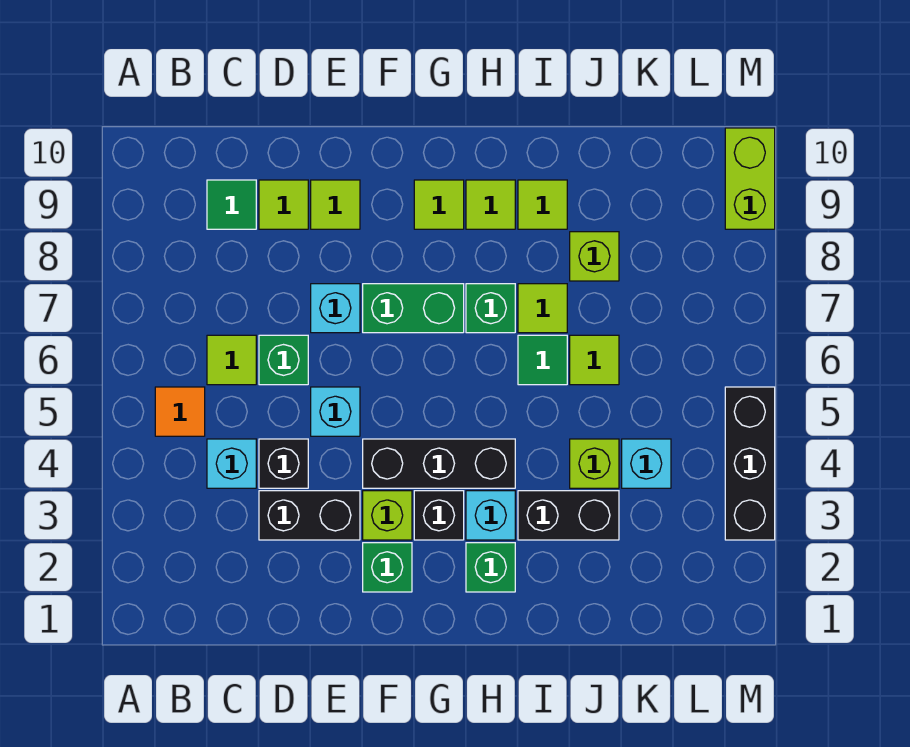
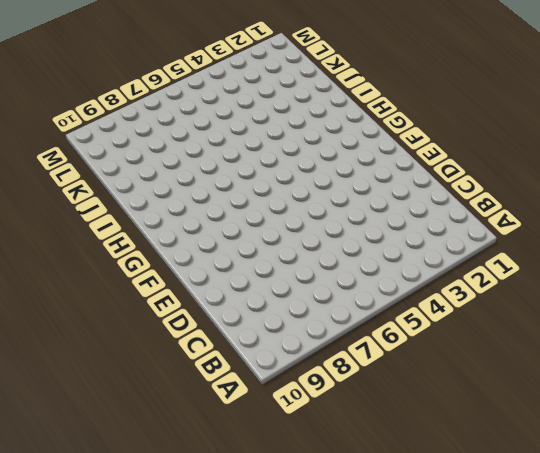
none -> orange 1x1 tile [155,387,205,436]
none -> cyan 1x1 brick [207,439,256,488]
none -> lime 1x1 tile [207,335,256,385]
none -> green 1x1 tile [207,180,256,229]

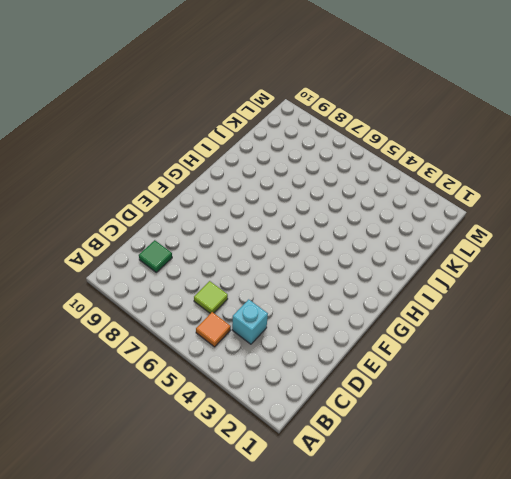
none -> black 1x2 brick [259,491,360,540]
none -> black 1x1 brick [259,439,308,488]
none -> green 1x1 brick [259,335,308,385]
none -> lime 1x1 tile [259,180,308,229]

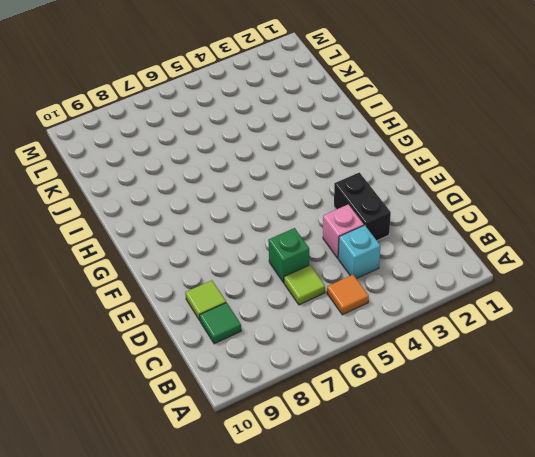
pink 1x1 brick [323,204,364,258] -> black 1x1 brick [259,439,308,488]
none -> cyan 1x1 brick [311,387,360,436]
none -> cyan 1x1 brick [311,284,360,333]
none -> lime 1x1 tile [311,180,360,229]
none -> green 1x1 brick [363,543,412,592]

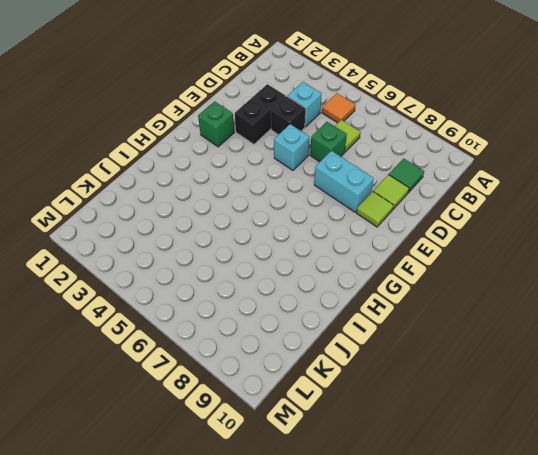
cyan 1x2 brick [314,151,374,212] -> cyan 1x1 brick [311,284,360,333]
none -> lime 1x1 brick [363,491,412,540]
none -> black 1x3 brick [363,439,515,488]
none -> green 1x2 brick [363,284,464,333]
none -> black 1x1 brick [414,491,464,540]

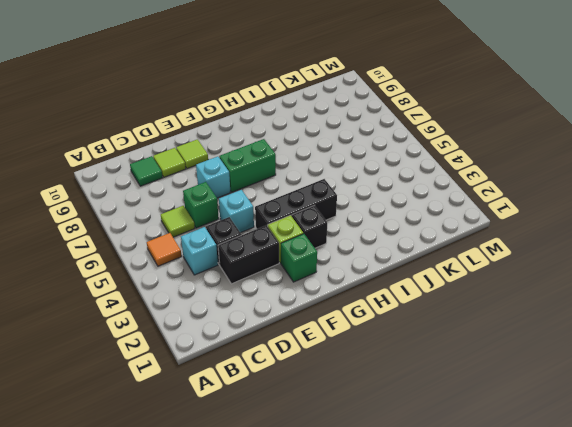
none -> lime 1x1 tile [414,180,464,229]
none -> green 1x1 brick [466,543,515,592]
none -> cyan 1x1 brick [466,491,515,540]
none -> green 1x1 brick [466,284,515,333]

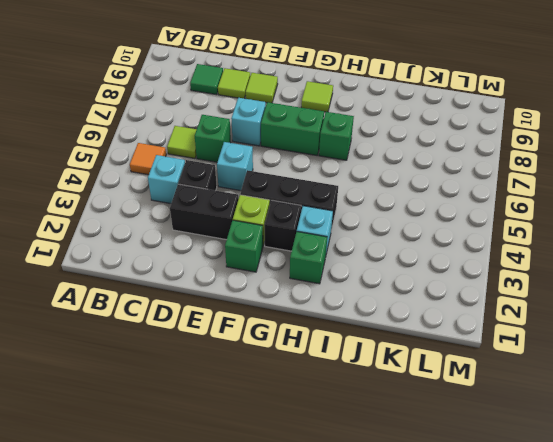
none -> lime 1x1 tile [466,180,515,229]
none -> black 1x2 brick [518,491,619,540]
none -> green 1x1 tile [518,335,567,385]
none -> lime 1x1 tile [518,284,567,333]

